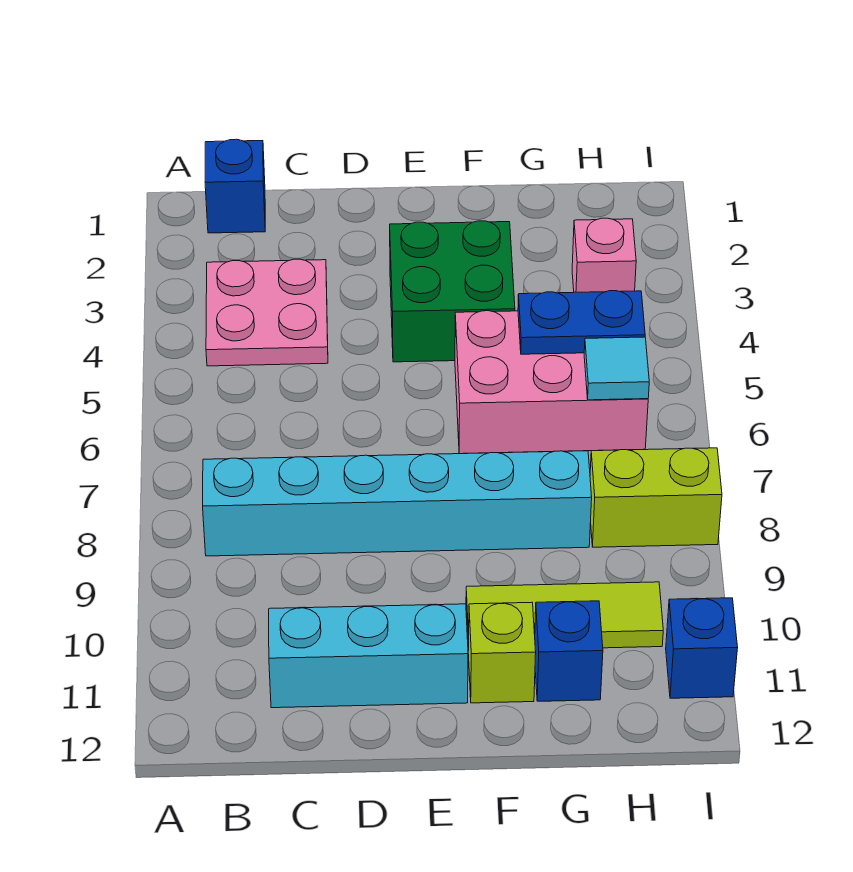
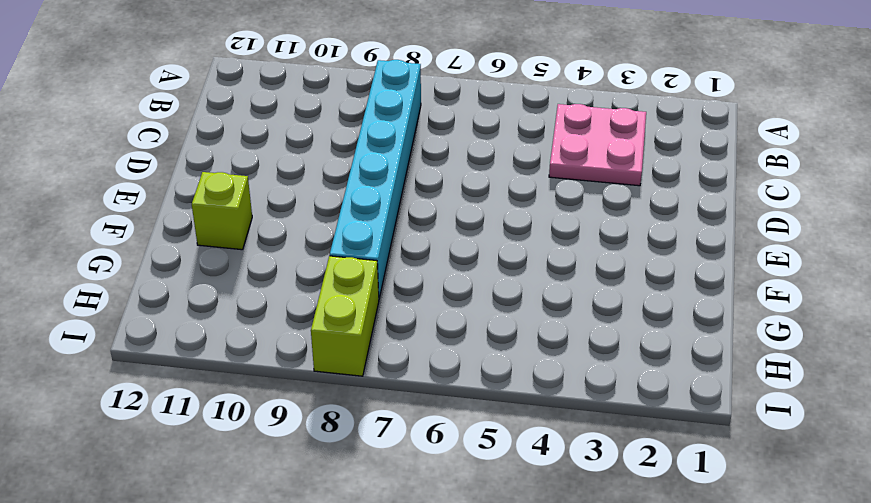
none -> blue 1x1 brick [205,139,265,233]
none -> cyan 1x3 brick [269,604,468,708]
none -> green 2x2 brick [390,221,515,362]

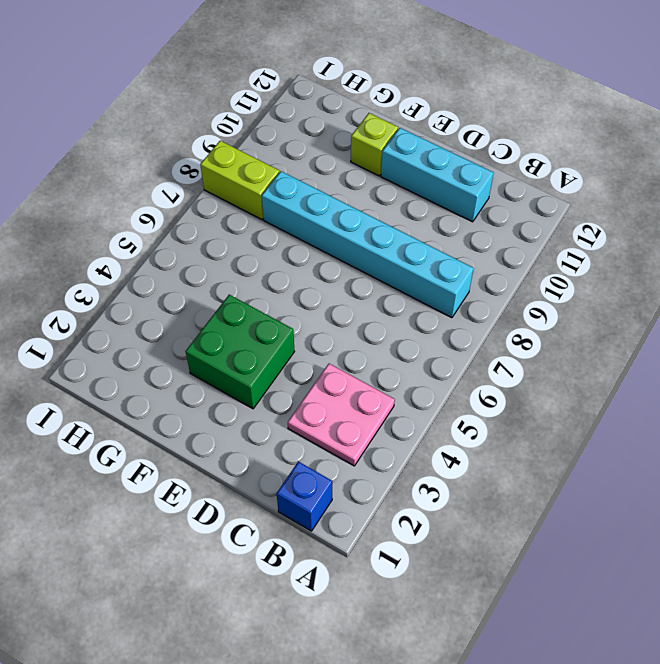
none -> pink 2x3 brick [455,311,648,454]
none -> lime 1x3 tile [466,582,663,650]
none -> blue 1x1 brick [535,601,603,701]

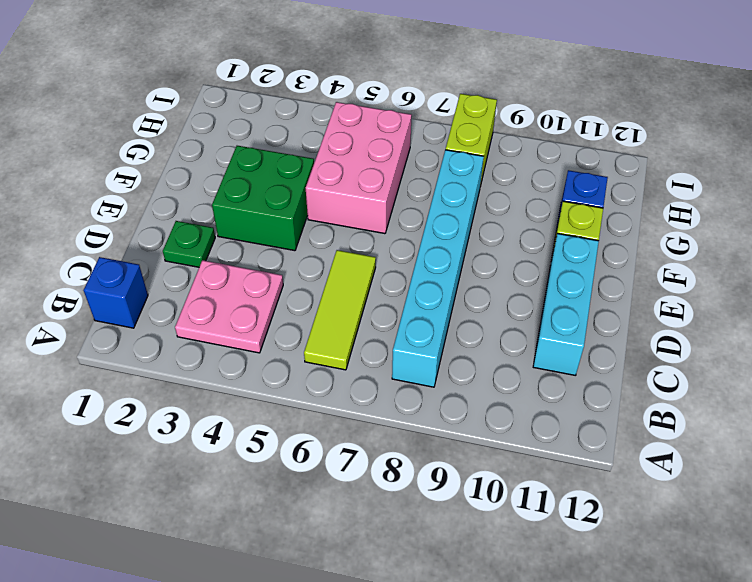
lime 1x3 tile [304,250,376,370] -> lime 1x3 tile moved to [466,582,663,650]
green 1x1 plate [163,221,215,267] -> none
none -> pink 1x1 brick [572,218,636,292]
none -> blue 1x1 brick [666,598,738,698]
none -> blue 1x2 plate [518,291,645,354]

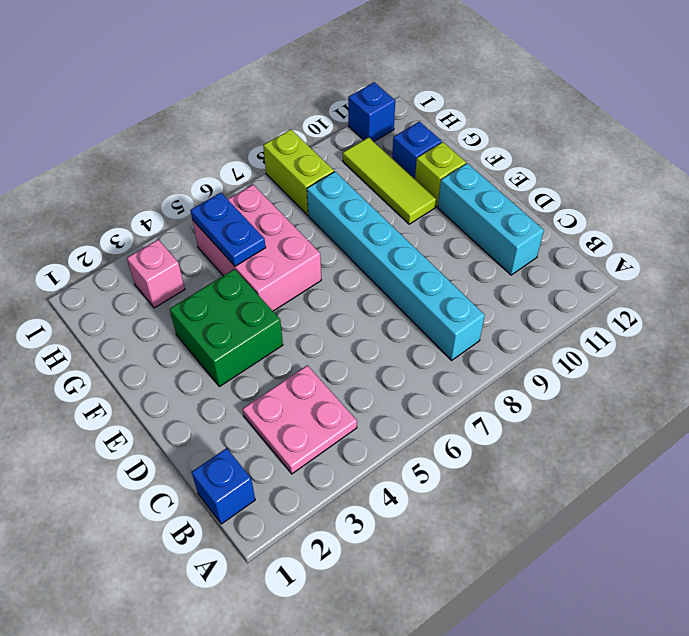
none -> cyan 1x1 tile [584,337,649,400]

